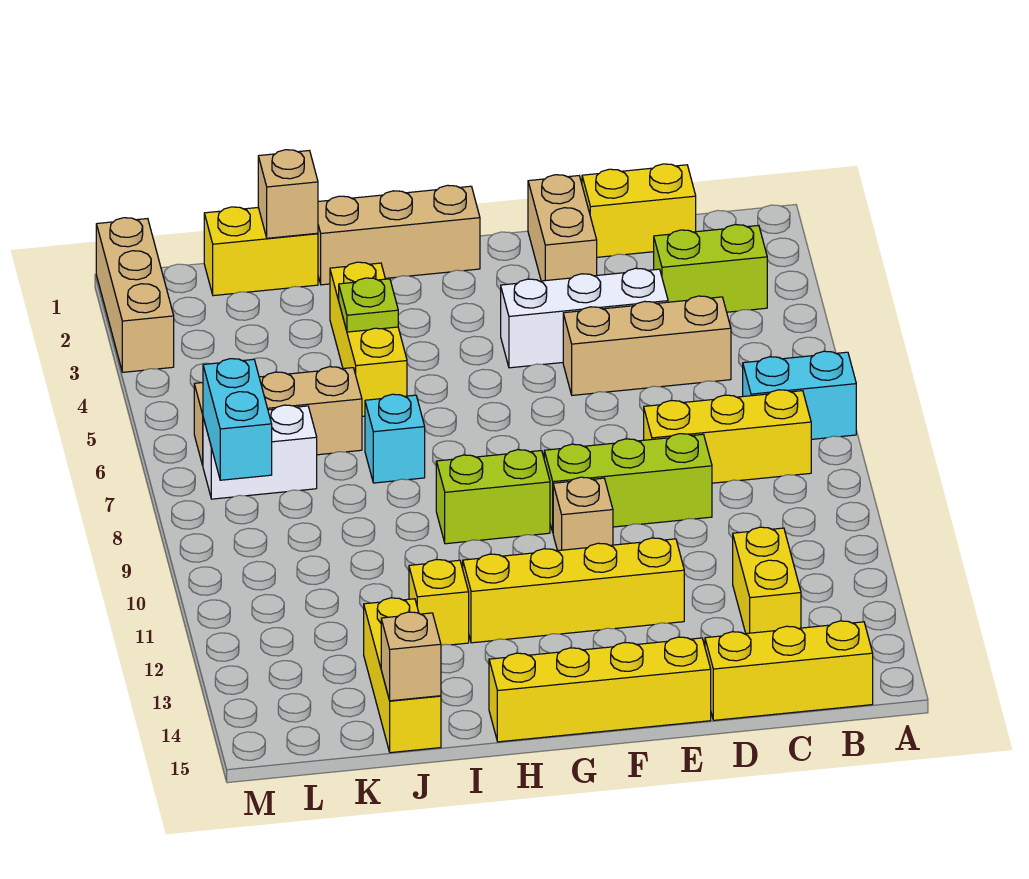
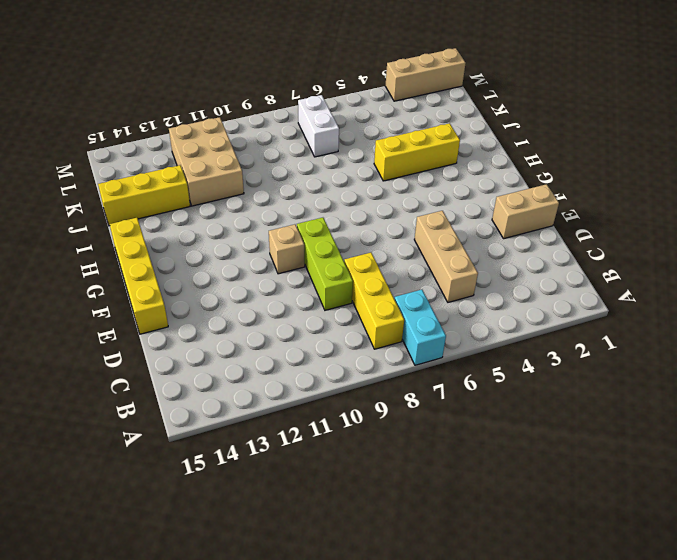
tan 2x3 brick [169,117,244,206] -> none
none -> lime 1x2 brick [654,225,767,312]
none -> yellow 1x3 brick [705,621,873,720]
none -> yellow 1x2 brick [582,164,696,257]

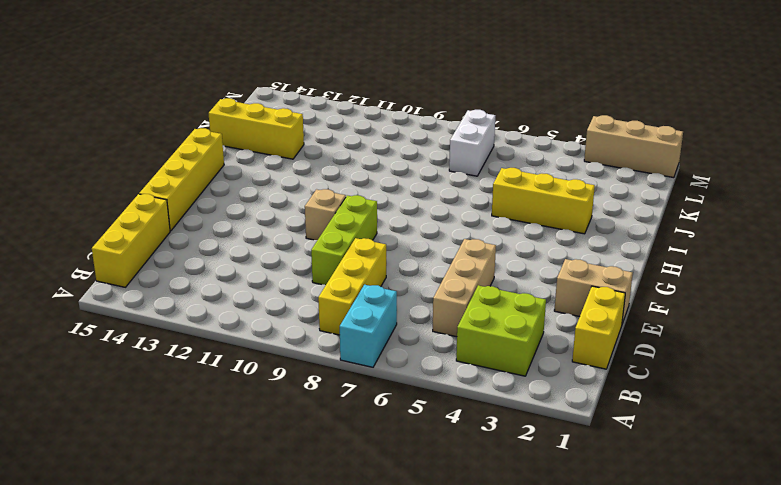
lime 2x2 brick [456,285,546,376] -> lime 1x2 brick [654,225,767,312]
none -> yellow 1x2 brick [733,527,801,634]
none -> white 1x3 brick [501,268,668,368]
none -> yellow 1x4 brick [463,538,684,643]

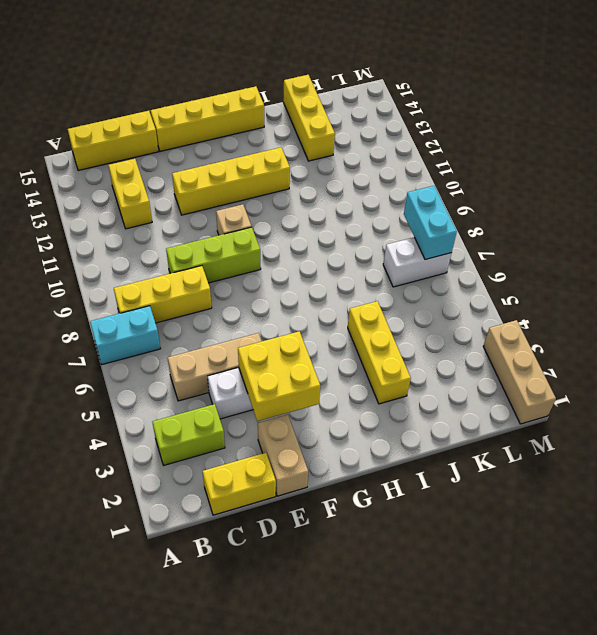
yellow 2x2 brick [238,331,320,421] -> none
none -> tan 1x3 brick [318,185,480,285]
none -> lime 1x2 brick [436,450,550,544]
none -> cyan 1x1 brick [365,394,425,483]

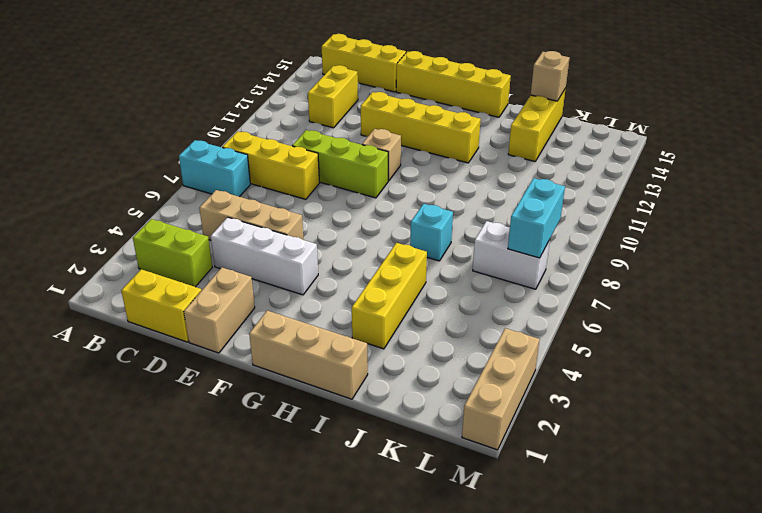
none -> lime 1x2 brick [436,450,550,544]
none -> yellow 1x1 brick [409,560,469,645]
none -> yellow 1x2 brick [204,207,318,296]

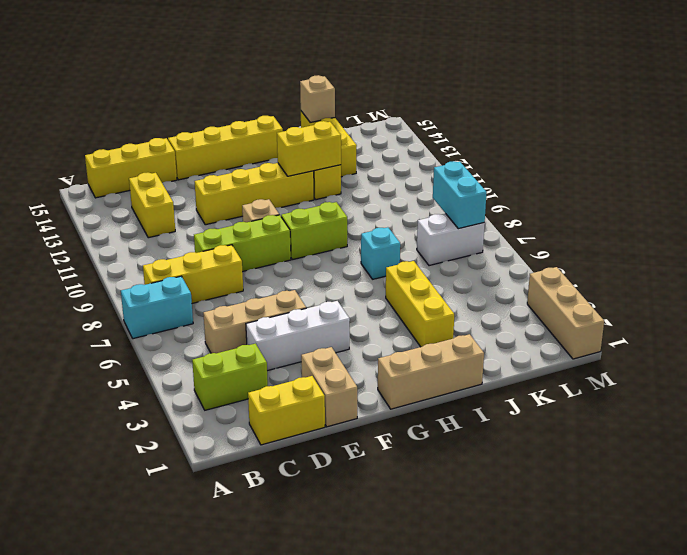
yellow 1x2 brick [277,121,341,176] -> yellow 1x2 brick moved to [204,207,318,296]
none -> tan 1x3 brick [194,367,362,465]
none -> lime 1x1 plate [339,278,398,332]
none -> tan 1x1 brick [258,150,318,238]

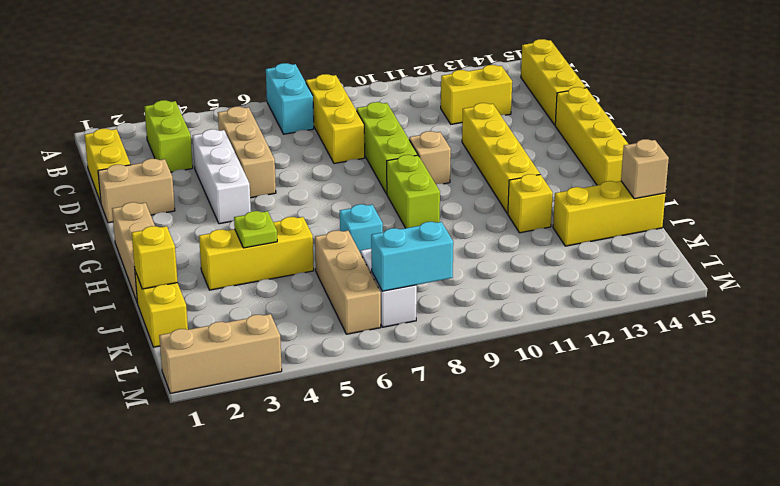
yellow 1x1 brick [132,226,178,289] -> tan 1x1 brick [258,150,318,238]

